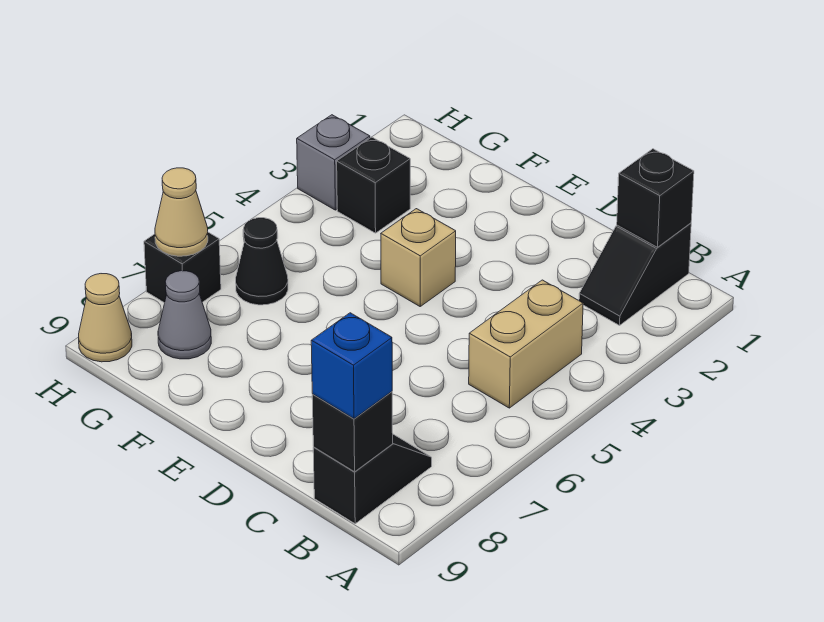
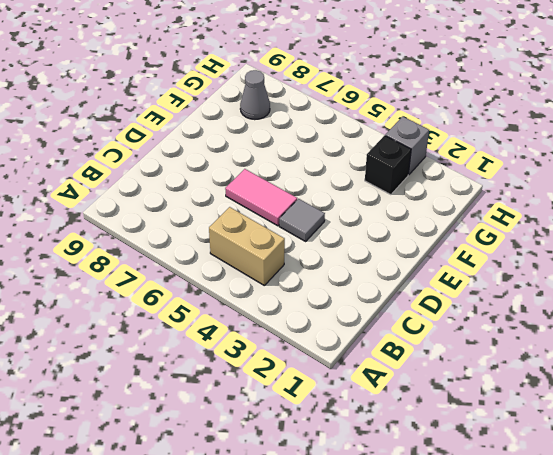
grey 1x1 tile [279,199,325,241] -> none
pink 1x2 tile [225,169,297,226] -> none
none -> black 1x2 slope [579,223,691,325]
none -> black 1x2 slope [313,434,432,524]
none -> tan 1x1 brick [381,209,456,306]

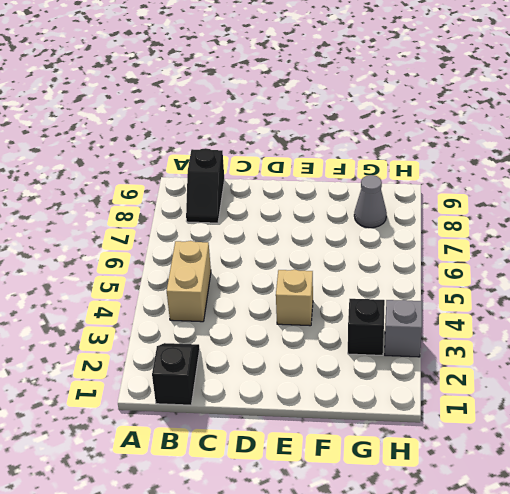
none -> black 1x1 cone [236,218,288,305]
none -> black 1x1 brick [144,232,221,303]
none -> tan 1x1 cone [79,274,132,362]

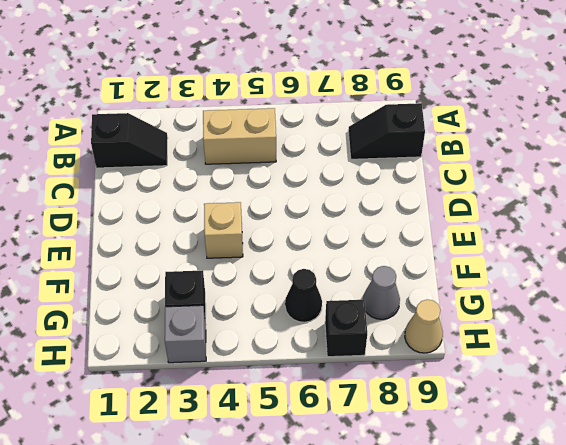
none -> black 1x1 brick [617,149,694,247]
none -> black 1x1 brick [312,392,393,472]
none -> tan 1x1 cone [155,168,208,256]

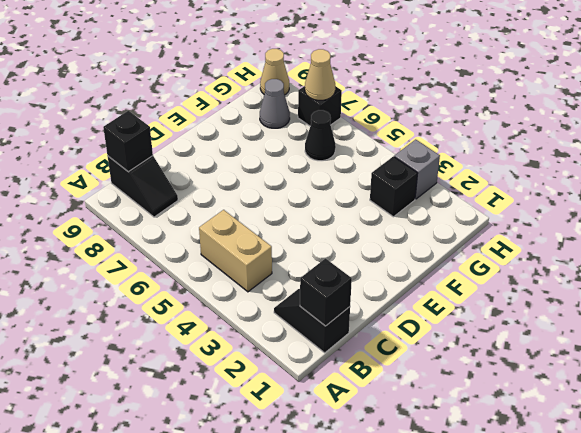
none -> tan 1x1 brick [381,209,456,306]
none -> blue 1x1 brick [311,313,392,419]

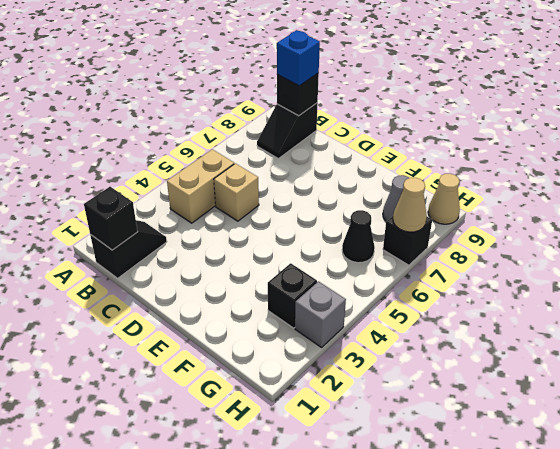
tan 1x1 brick [214,164,259,221] -> tan 1x1 brick moved to [381,209,456,306]

